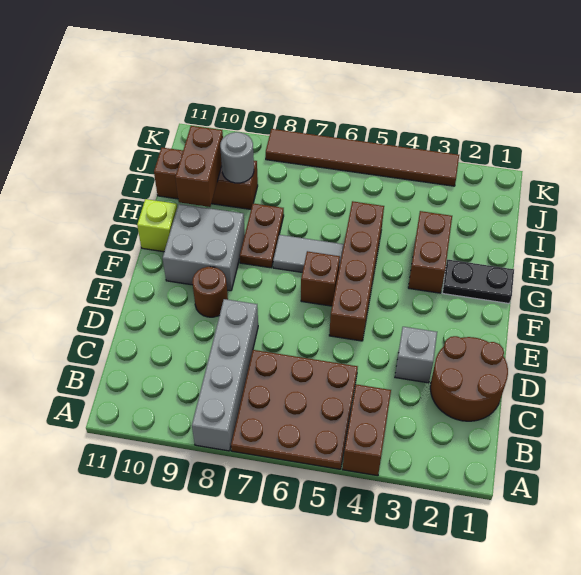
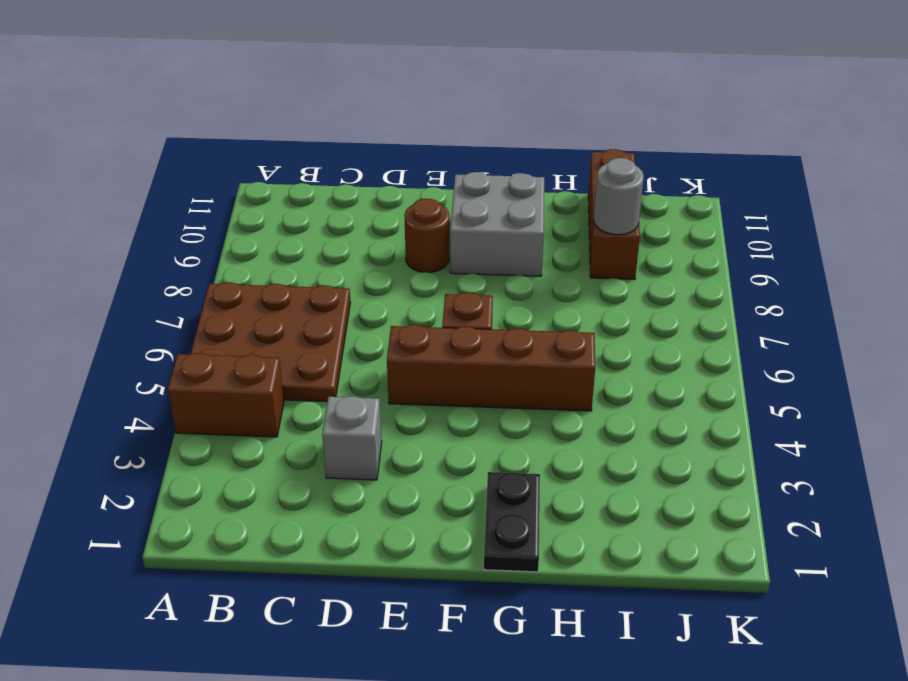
none -> grey 1x4 brick [192,299,258,451]
none -> brown 2x2 round brick [430,336,508,421]
none -> brown 1x2 brick [408,211,452,293]

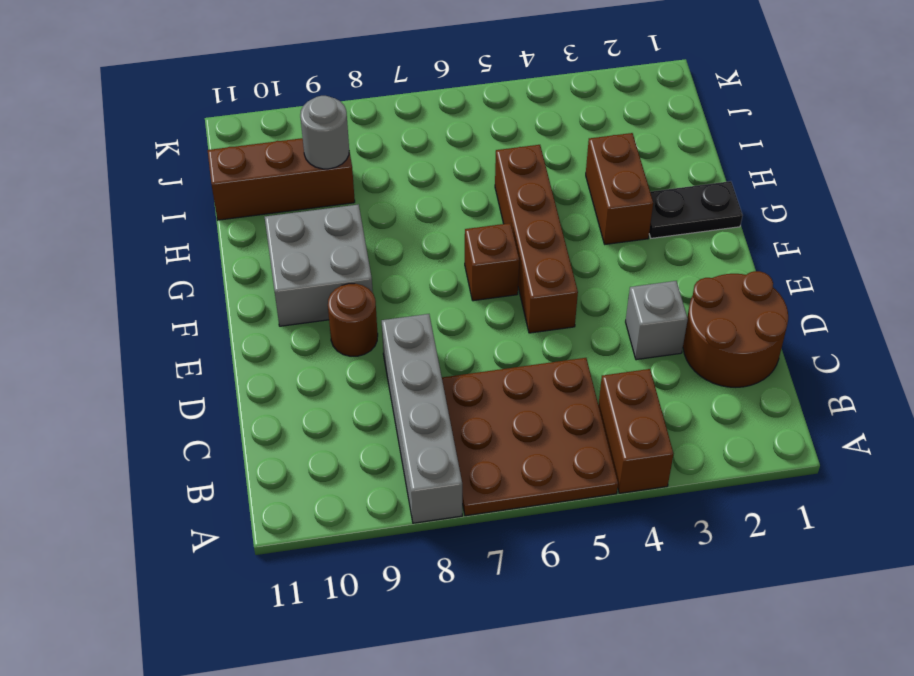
none -> grey 1x2 tile [273,235,344,272]
none -> brown 1x2 plate [240,203,284,268]
none -> lime 1x1 brick [137,199,177,252]

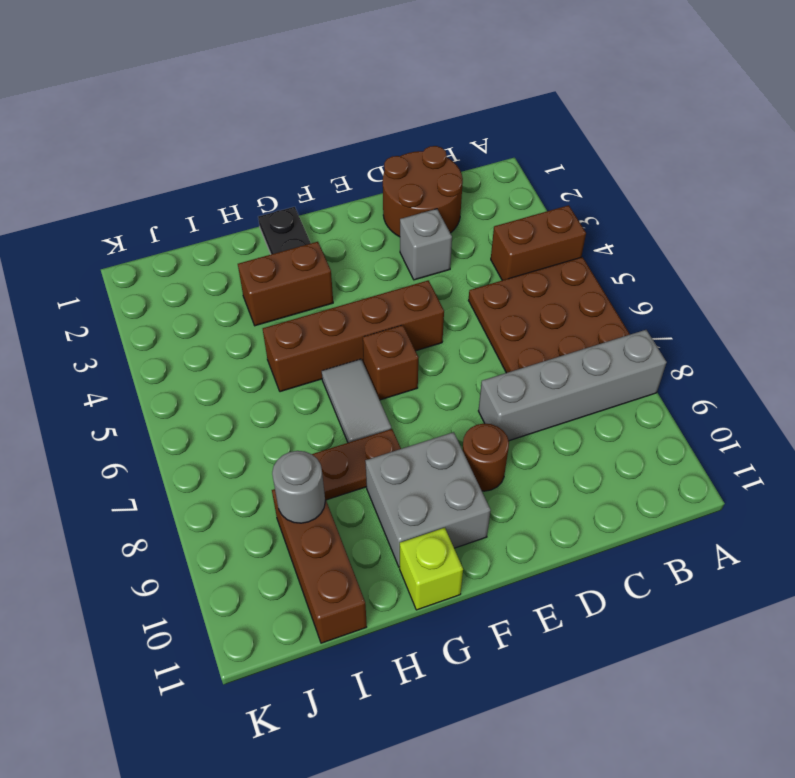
none -> brown 1x6 tile [266,129,459,186]
none -> brown 1x2 brick [175,126,223,207]

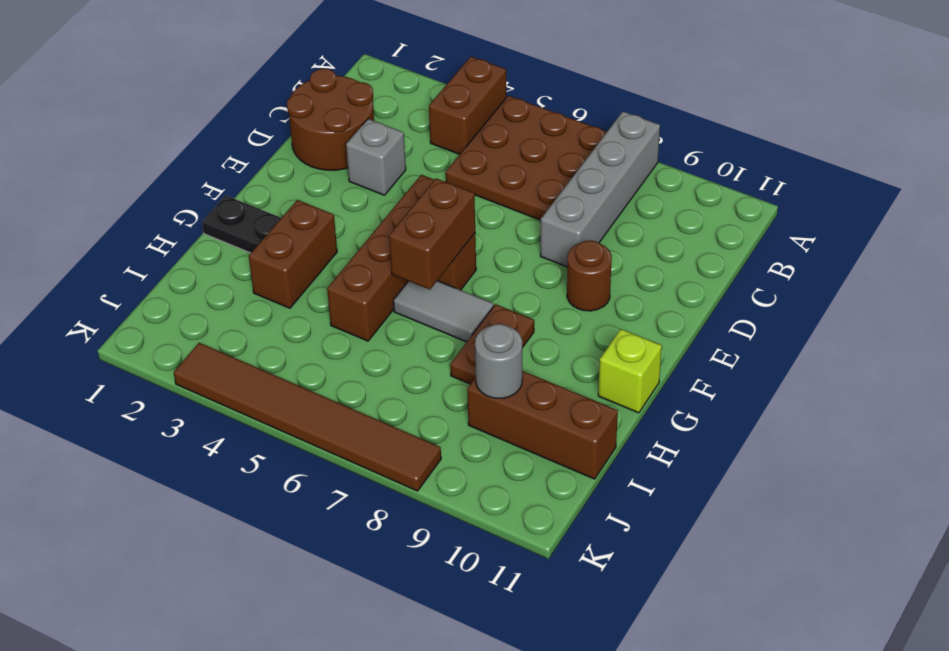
brown 1x2 brick [389,178,475,290] -> brown 1x2 brick moved to [175,126,223,207]
none -> grey 2x2 brick [163,204,245,291]

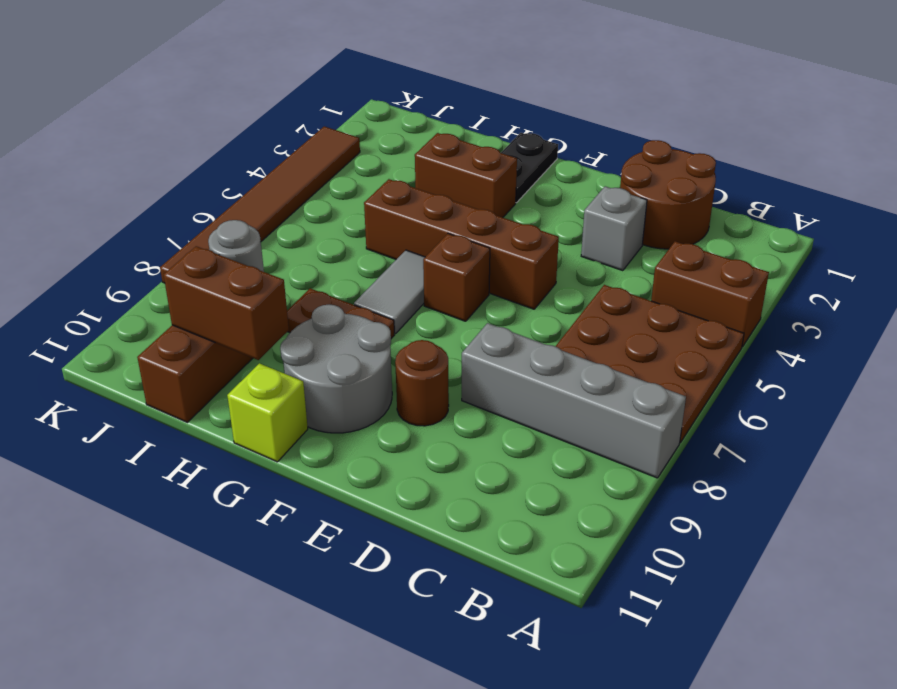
grey 2x2 round brick [280,305,392,433] -> grey 2x2 brick [163,204,245,291]

